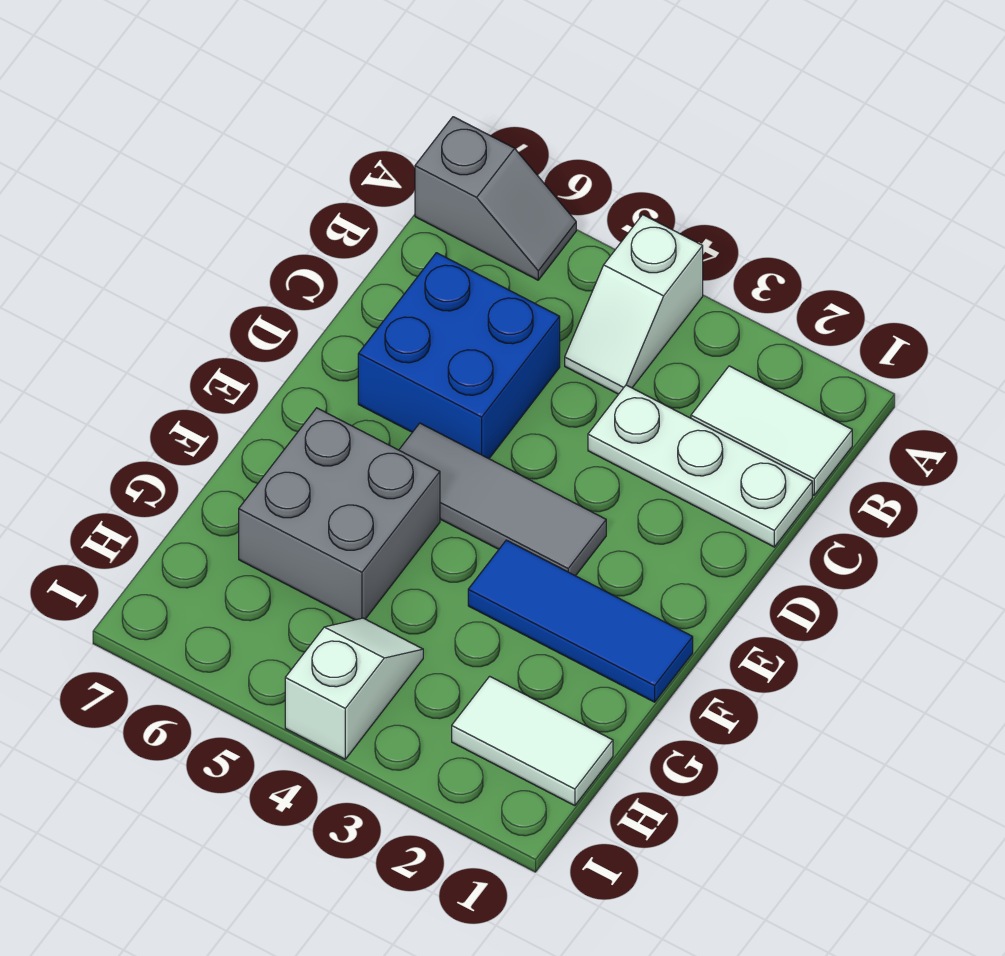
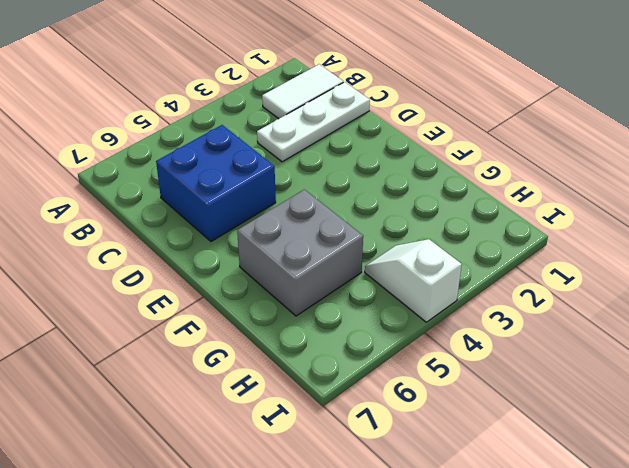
none -> white 1x2 slope [565,215,703,394]
none -> grey 1x2 slope [415,117,576,280]

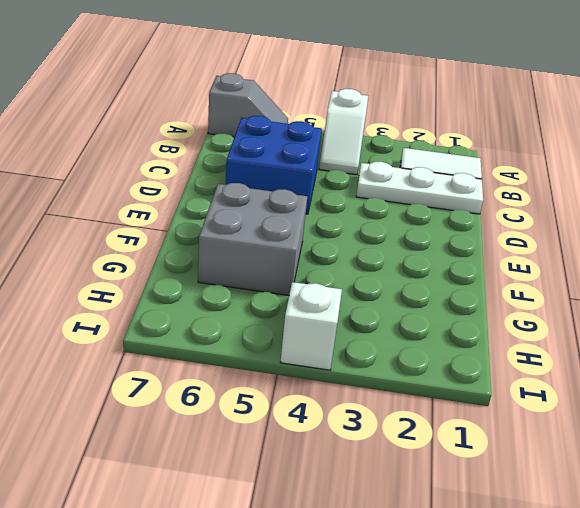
none -> grey 1x3 tile [399,423,606,576]
none -> blue 1x3 tile [468,540,693,702]

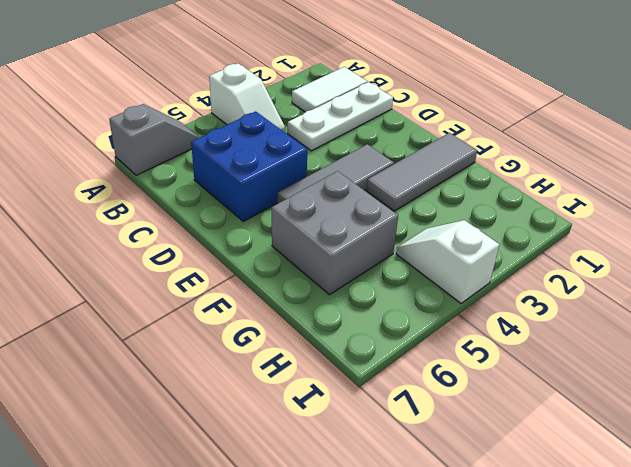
grey 1x3 tile [367,133,477,211] -> blue 1x3 tile [468,540,693,702]
none -> white 1x2 tile [452,676,613,806]

